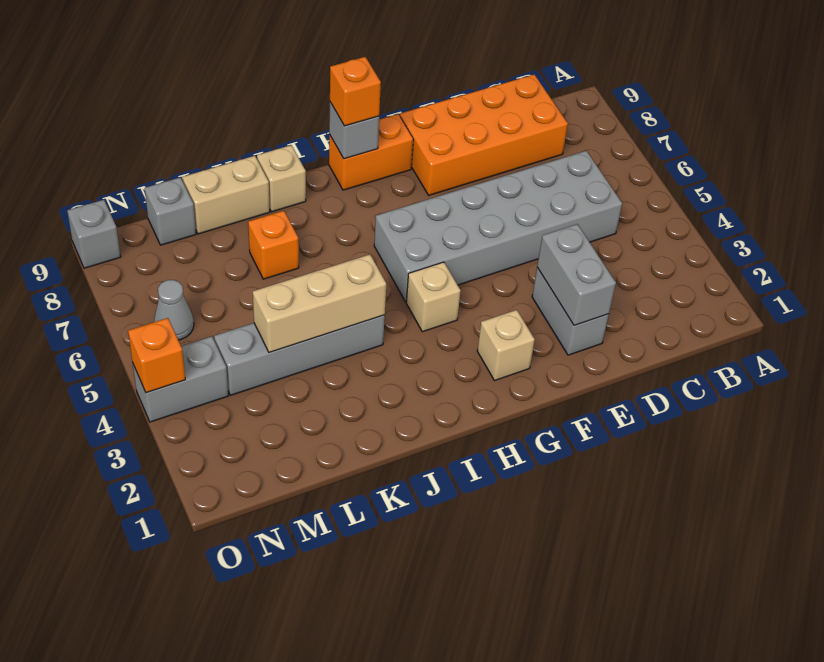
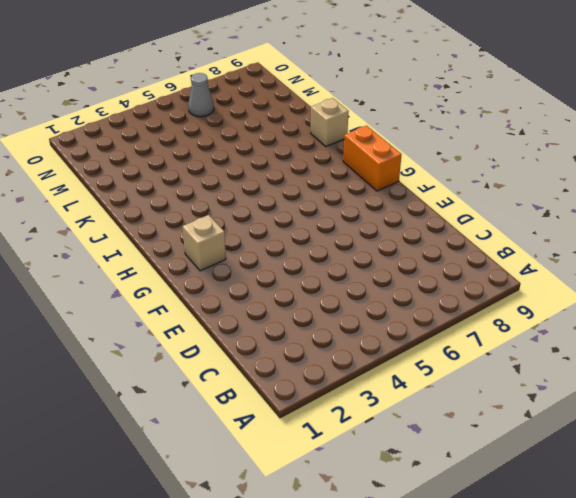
none -> grey 2x6 brick [374,151,622,302]
none -> orange 2x4 brick [400,74,568,195]
none -> grey 1x2 brick [532,267,609,355]

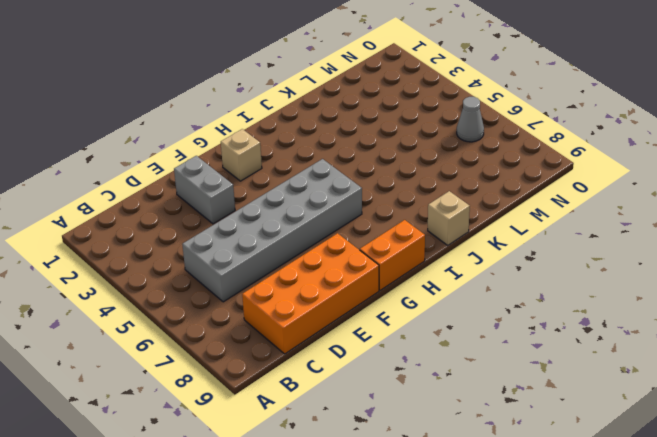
none -> tan 1x1 brick [406,262,461,332]
none -> grey 1x4 brick [214,315,385,395]
none -> orange 1x1 brick [248,211,299,279]

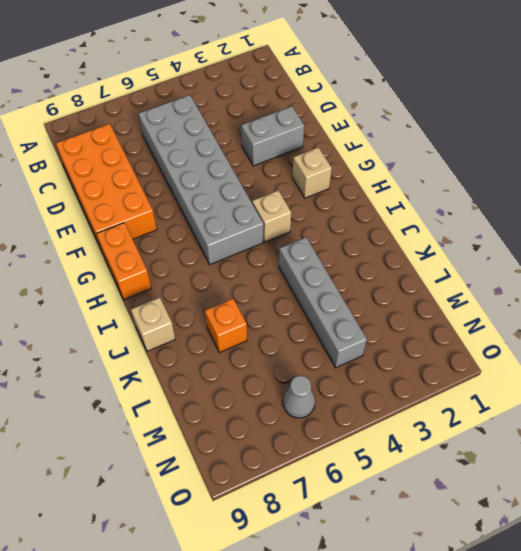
none -> tan 1x2 brick [183,156,270,234]
none -> grey 1x1 brick [145,177,196,245]
none -> grey 1x2 brick [133,336,228,422]

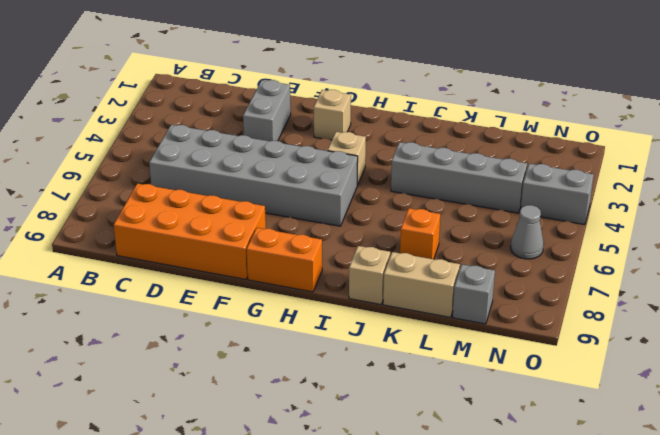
none -> grey 1x1 brick [67,200,121,268]
none -> grey 1x2 brick [537,224,616,325]
none -> grey 1x1 brick [329,102,379,159]

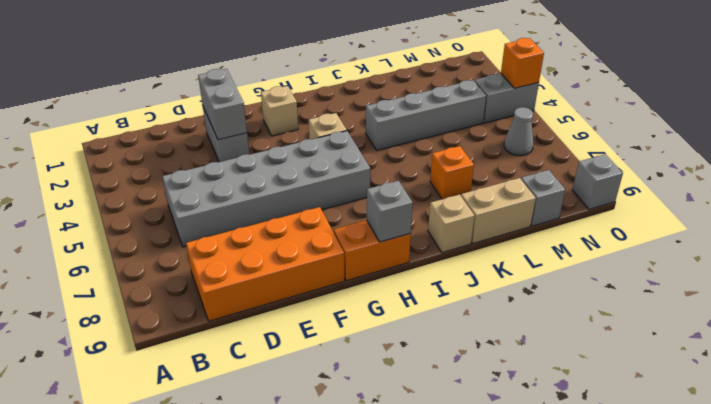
none -> tan 1x3 brick [253,254,386,352]
none -> orange 1x1 brick [330,57,381,126]

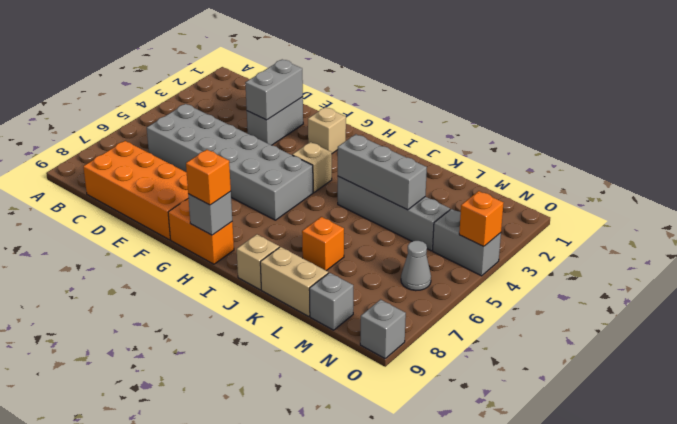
grey 1x3 brick [338,134,427,210] -> tan 1x3 brick [253,254,386,352]

